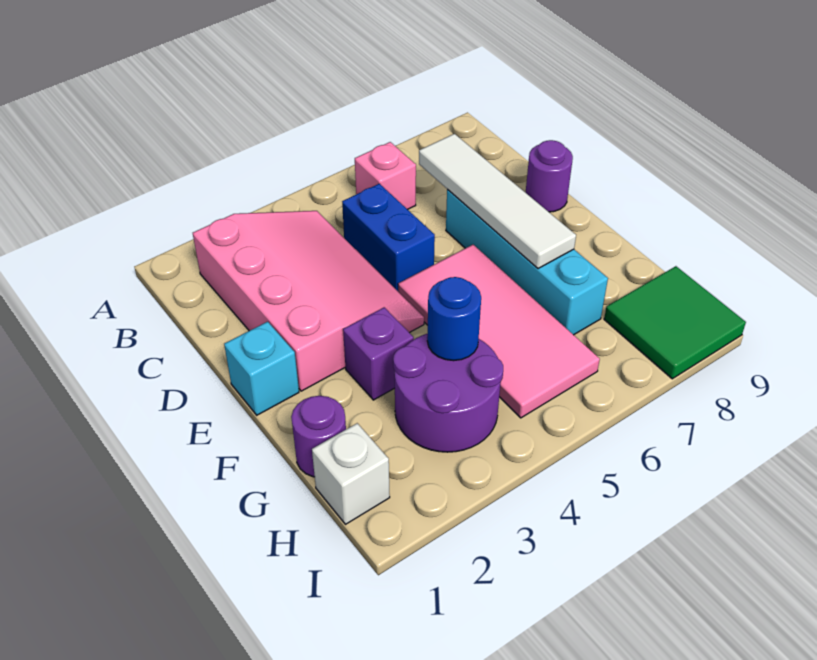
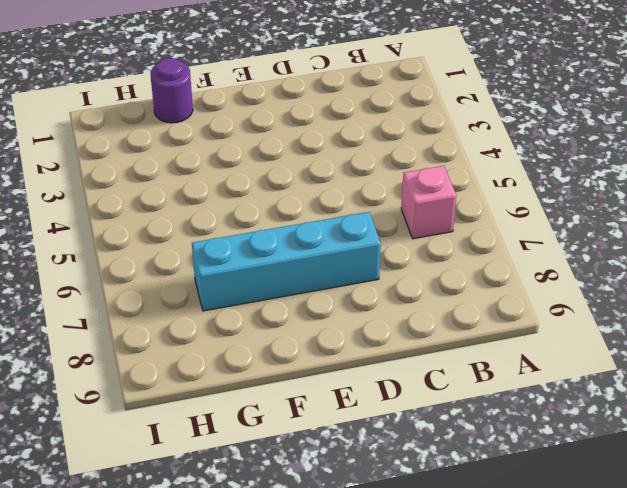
none -> pink 3x4 slope [193,211,424,391]
none -> blue 1x2 brick [342,184,435,291]
none -> purple 1x1 round brick [526,140,573,212]

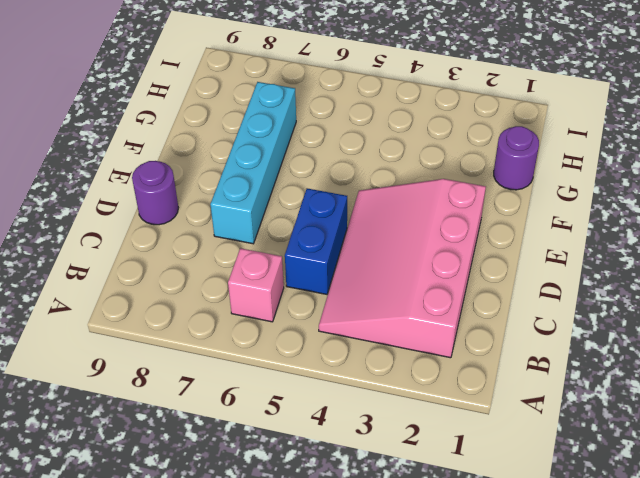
none -> cyan 1x1 brick [224,322,299,415]
none -> pink 2x4 tile [398,245,600,418]
none -> purple 1x1 brick [343,307,414,400]

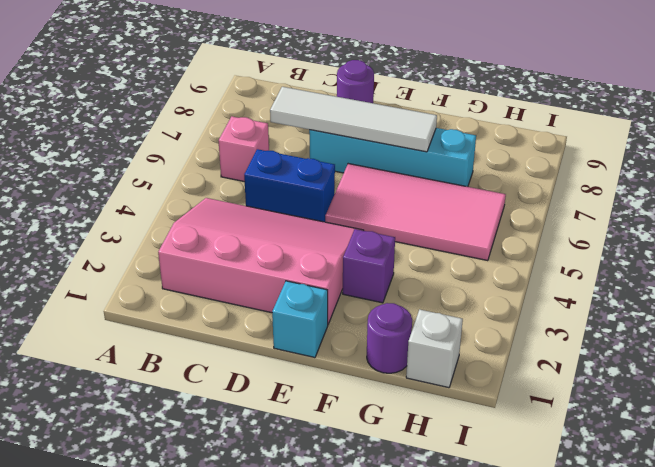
none -> purple 2x2 round brick [393,334,503,452]
none -> green 2x2 tile [604,266,746,379]
none -> blue 1x1 round brick [427,277,481,361]

